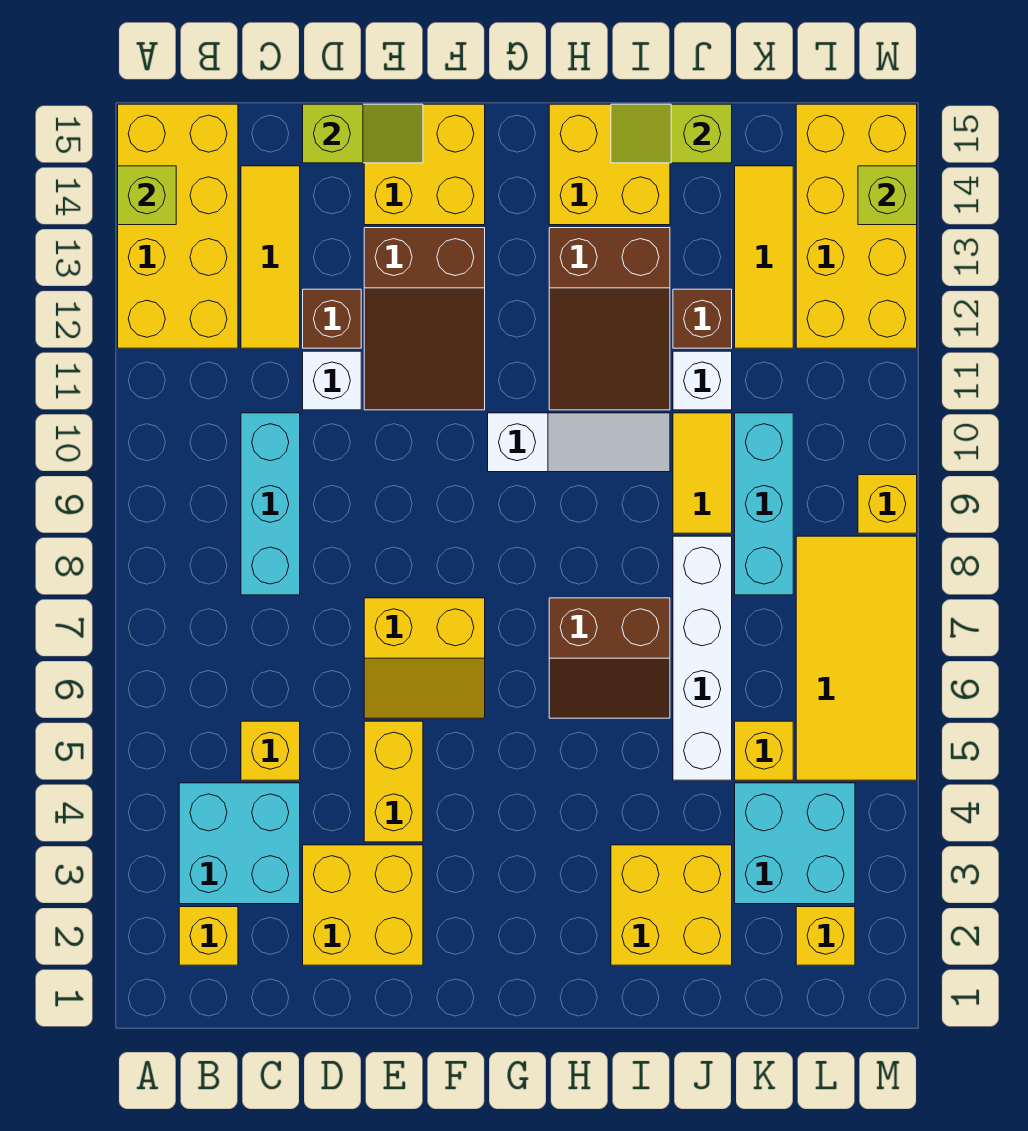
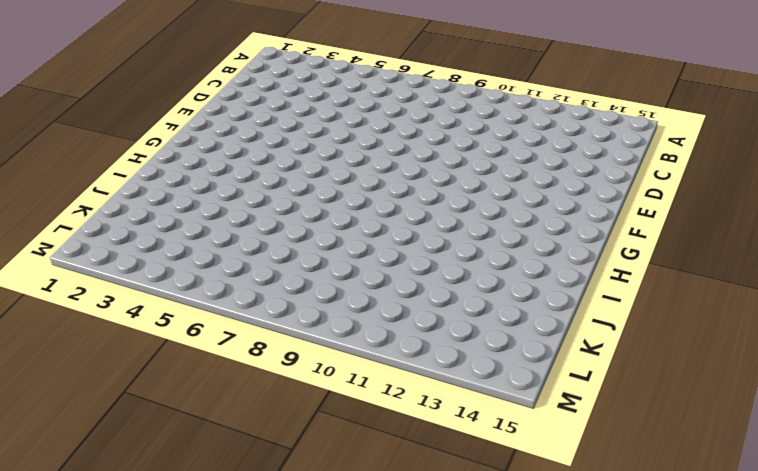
none -> yellow 2x4 brick [118,104,238,348]
none -> yellow 1x1 brick [179,907,238,965]
none -> cyan 2x2 brick [179,783,300,904]
none -> yellow 1x1 brick [241,721,300,780]

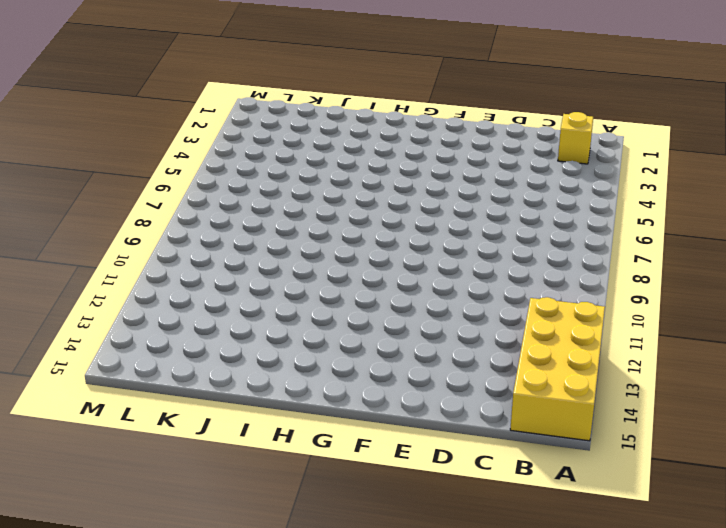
none -> cyan 2x2 brick [179,783,300,904]
none -> yellow 1x1 brick [241,721,300,780]
none -> cyan 1x3 brick [241,413,300,595]
none -> yellow 1x3 tile [241,166,300,348]

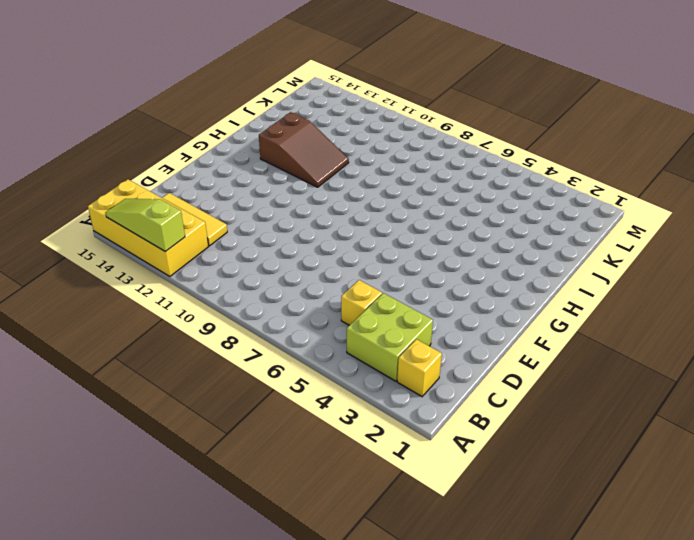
lime 1x3 slope [106,199,185,252] -> lime 1x1 brick [118,166,176,225]
lime 2x2 brick [347,293,433,381] -> cyan 2x2 brick [179,783,300,904]
none -> cyan 1x3 brick [241,413,300,595]
none -> yellow 2x2 brick [303,845,423,965]
none -> white 1x1 brick [303,351,361,410]
none -> brown 1x1 brick [303,289,361,348]

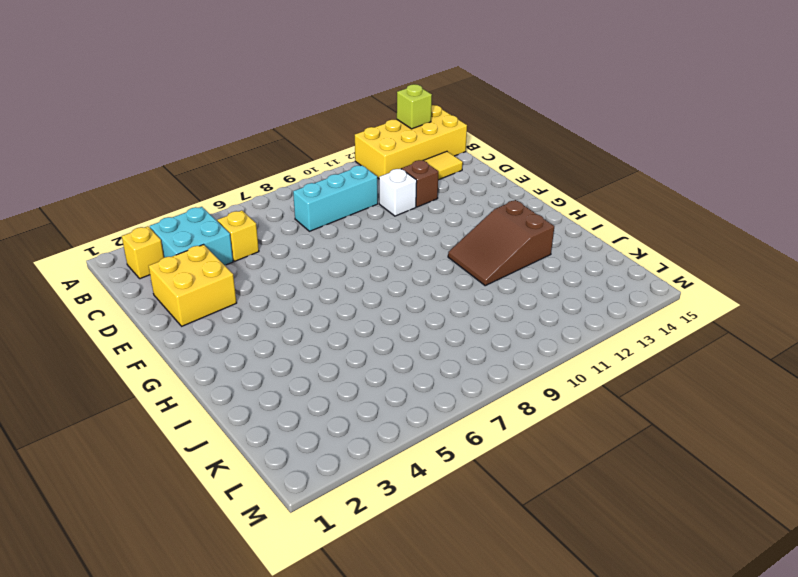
none -> yellow 1x2 brick [364,721,423,842]
none -> yellow 2x2 slope [364,598,485,718]
none -> brown 2x3 slope [364,228,485,410]
none -> yellow 2x2 brick [364,104,485,225]

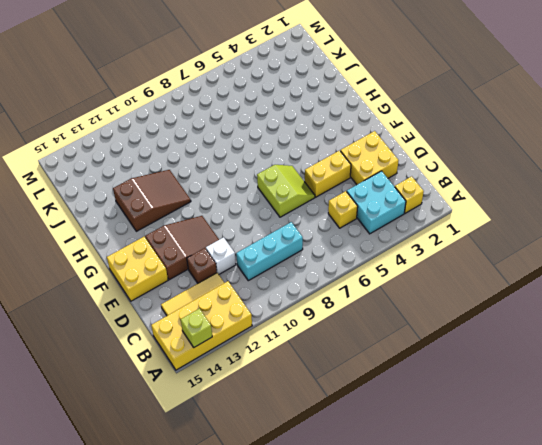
lime 2x2 slope [257,165,315,217] -> yellow 2x2 slope [364,598,485,718]
none -> white 1x3 slope [488,413,670,472]
none -> brown 2x2 slope [549,598,670,718]
none -> yellow 2x2 brick [549,104,670,225]
none -> yellow 2x2 brick [611,845,732,965]

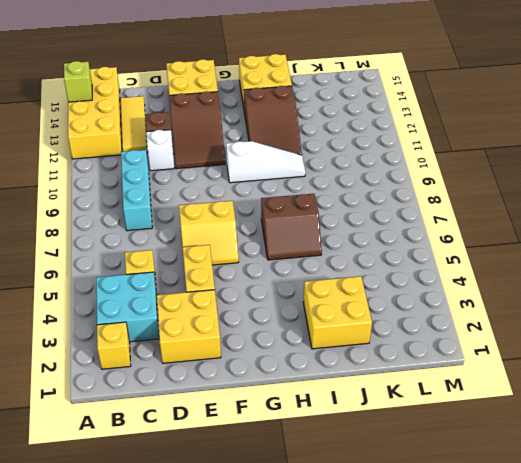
none -> white 1x4 brick [673,536,732,780]
none -> yellow 1x2 tile [673,413,732,533]
none -> white 1x1 brick [673,351,732,410]
none -> brown 1x1 brick [673,289,732,348]

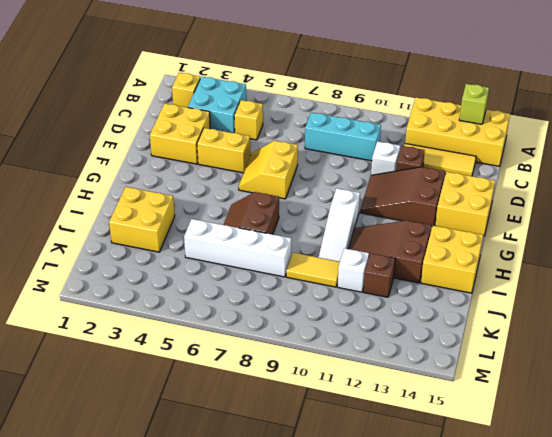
none -> cyan 2x2 brick [735,783,855,904]
none -> yellow 1x1 brick [735,721,793,780]
none -> cyan 1x3 brick [735,413,793,595]
none -> yellow 1x3 tile [735,166,793,348]

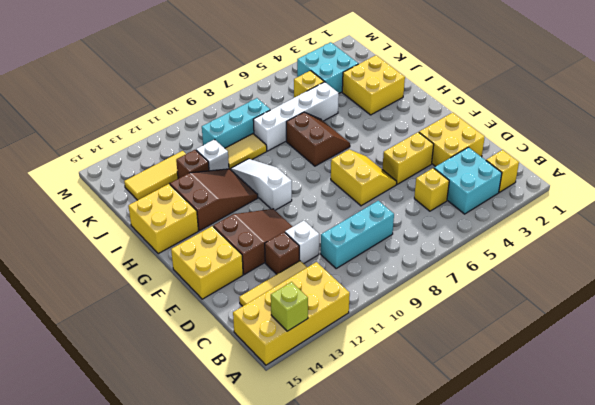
none -> yellow 1x1 brick [796,907,855,965]
none -> yellow 2x4 tile [796,536,917,780]
none -> yellow 2x4 brick [796,104,917,348]
none -> yellow 1x1 brick [858,475,917,533]

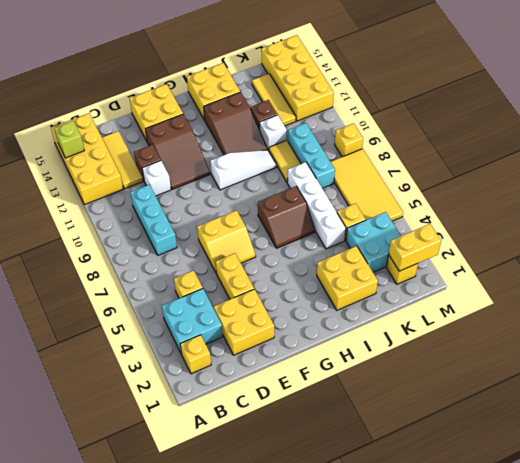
yellow 1x2 brick [389,224,441,271] -> none
none -> lime 1x2 slope [303,104,423,163]
none -> lime 1x2 slope [611,104,732,163]
none -> lime 1x1 brick [858,166,917,225]

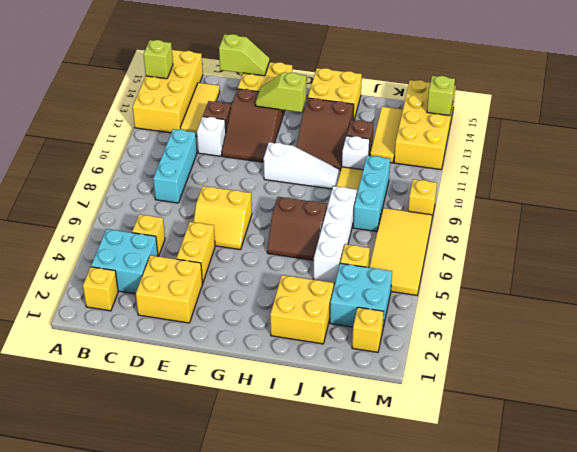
lime 1x2 slope [256,73,306,112] -> lime 1x2 slope moved to [611,104,732,163]

